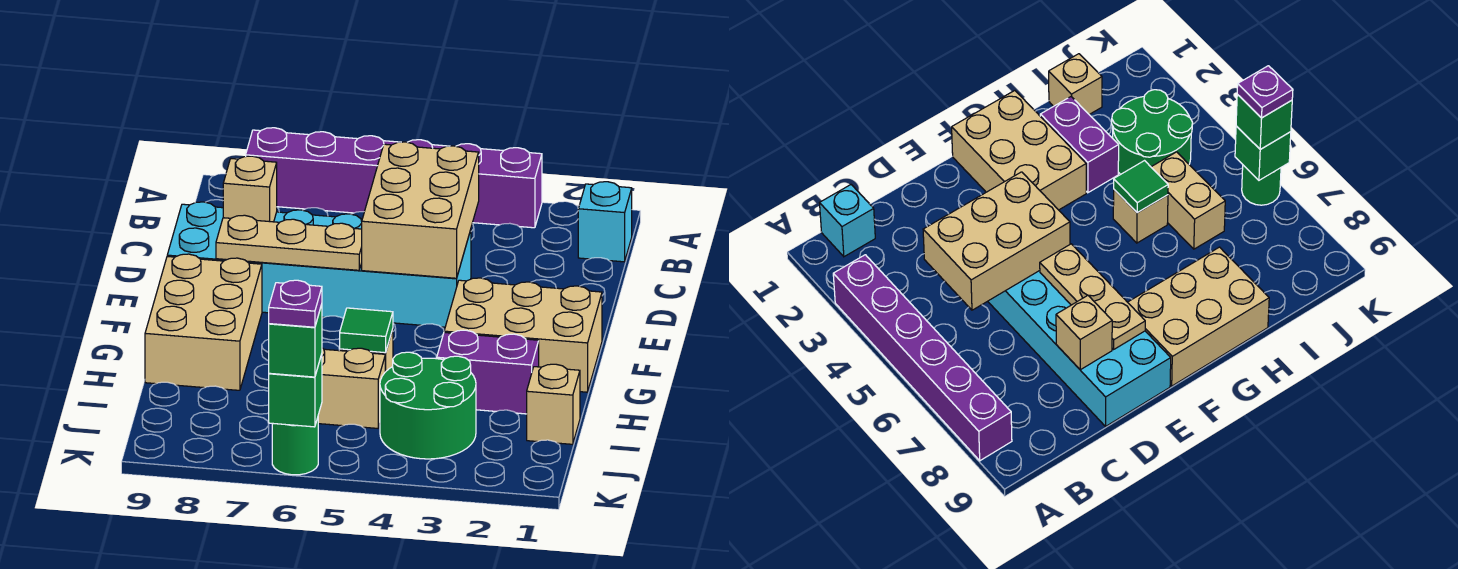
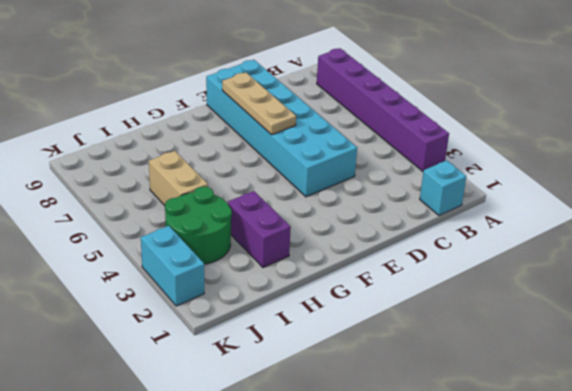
cyan 1x2 brick [141,226,204,306] -> none
none -> tan 2x3 brick [444,278,602,392]
none -> tan 2x3 brick [145,254,262,390]
none -> tan 1x1 brick [1113,190,1168,243]

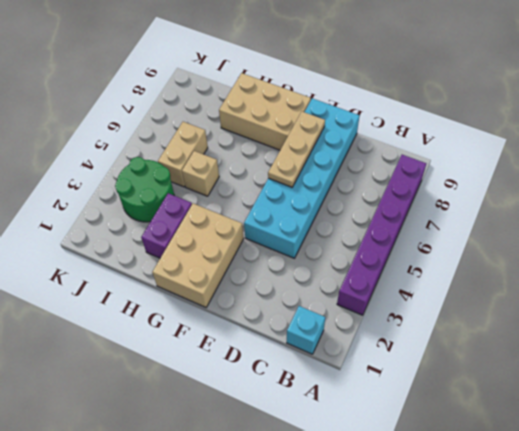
none -> tan 1x1 brick [527,364,580,444]
none -> green 1x1 round brick [272,418,318,475]
none -> tan 2x3 brick [362,142,479,278]

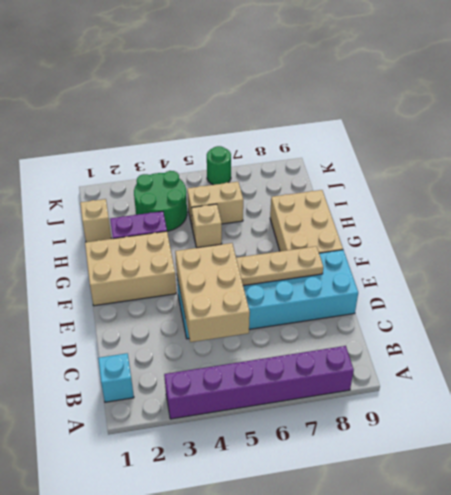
none -> tan 1x1 brick [223,156,277,222]
none -> green 1x1 tile [340,308,393,353]
none -> green 1x1 brick [269,354,322,427]

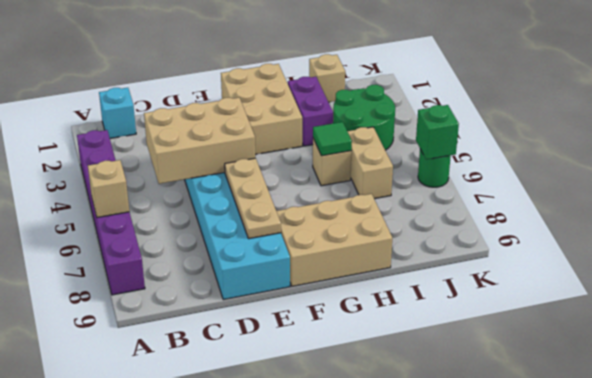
tan 1x1 brick [88,160,129,218] -> tan 1x1 brick moved to [223,156,277,222]
none -> green 1x1 brick [269,304,322,377]
none -> purple 1x1 plate [269,280,322,327]

